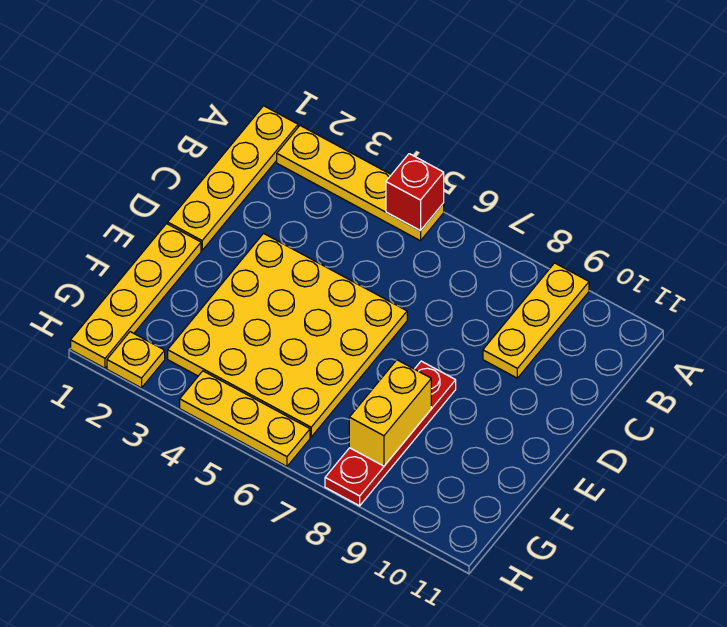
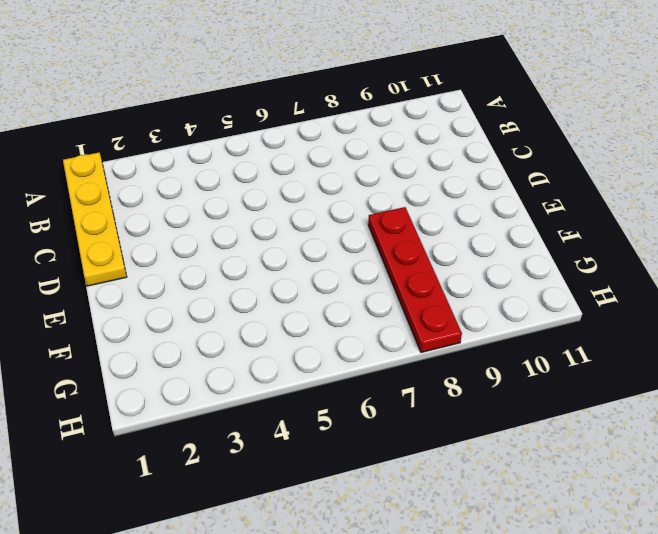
none -> yellow 1x4 plate [277,126,444,241]
none -> yellow 1x3 plate [483,263,589,378]

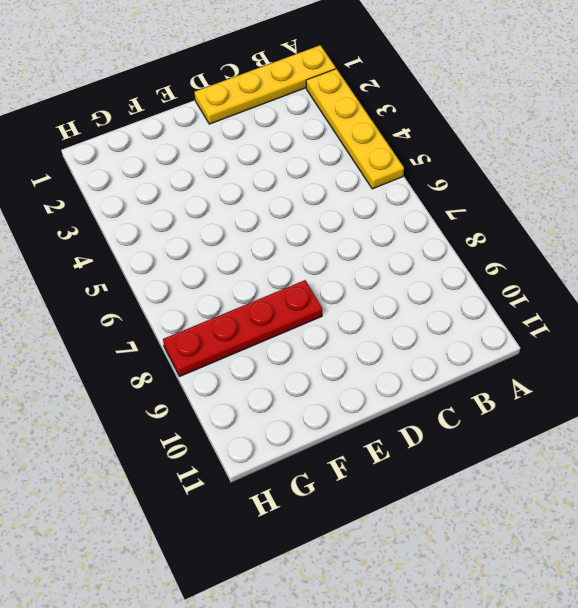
none -> yellow 1x3 plate [483,263,589,378]
none -> yellow 4x4 plate [168,233,407,437]

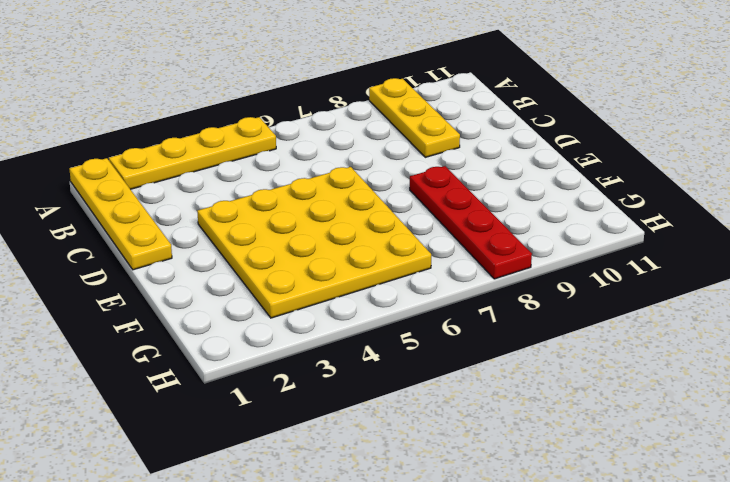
none -> yellow 1x4 plate [71,224,201,368]
none -> yellow 1x1 plate [107,332,165,388]

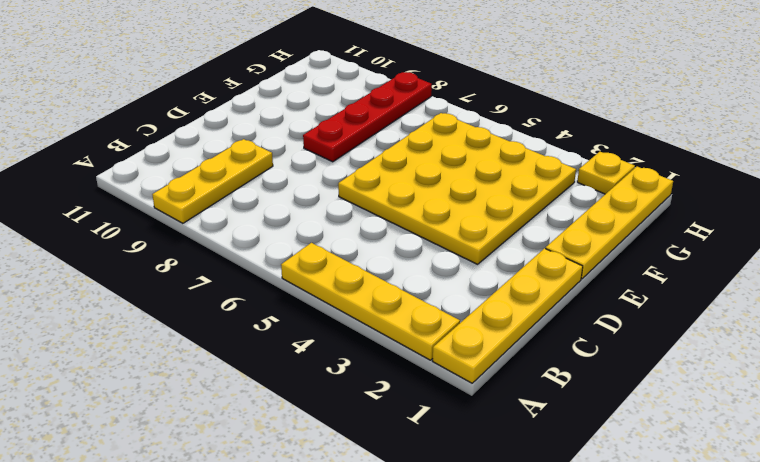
none -> yellow 1x3 plate [180,371,310,466]
none -> red 1x1 brick [386,154,444,231]

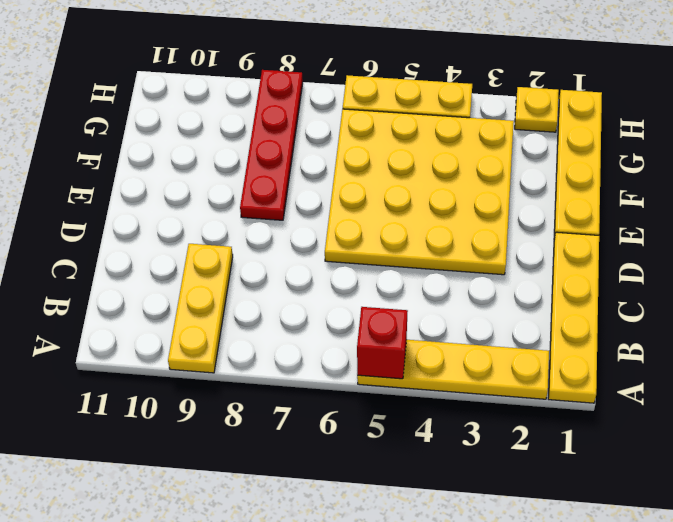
none -> yellow 1x2 brick [349,360,431,466]

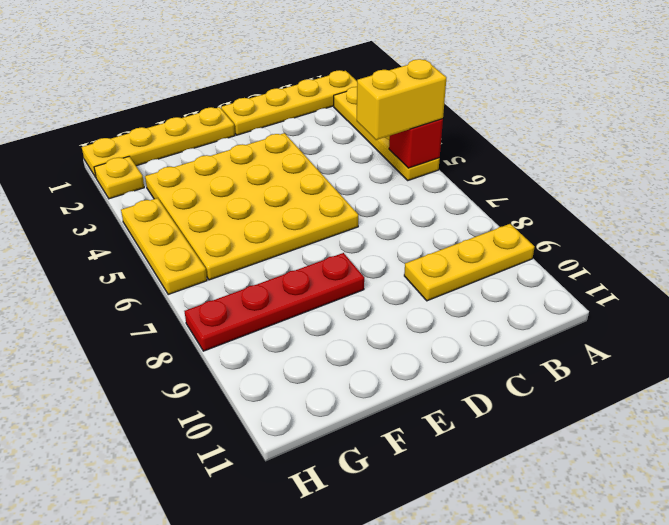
yellow 1x2 brick [357,59,447,140] -> yellow 1x2 brick moved to [349,360,431,466]

